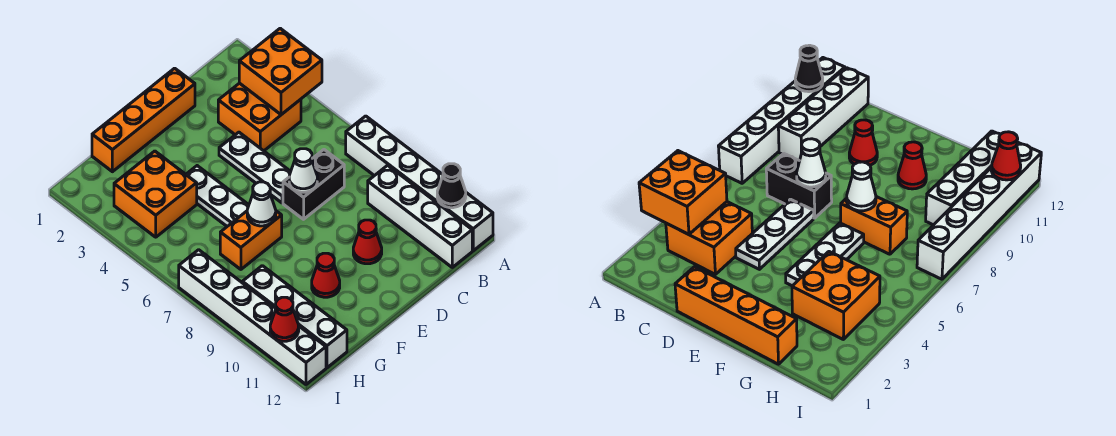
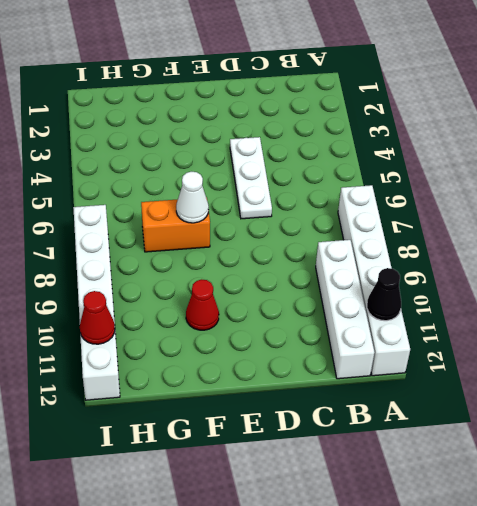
none -> orange 2x2 brick [218,83,301,151]
none -> black 1x2 brick [283,150,344,219]
none -> orange 1x4 brick [92,68,195,172]

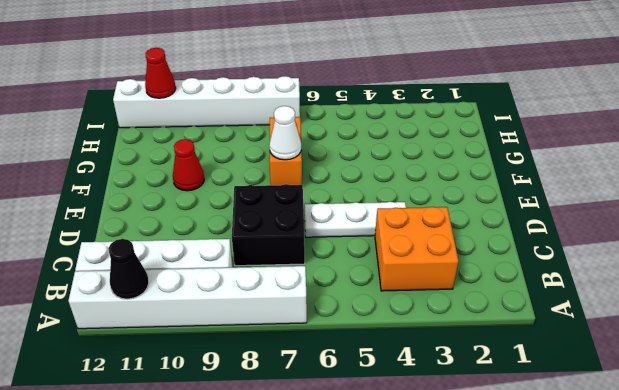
black 2x2 brick [232,184,305,266] -> black 1x2 brick [283,150,344,219]
none -> orange 1x4 brick [92,68,195,172]
none -> red 1x1 cone [353,220,382,264]
none -> white 1x3 plate [186,166,249,226]

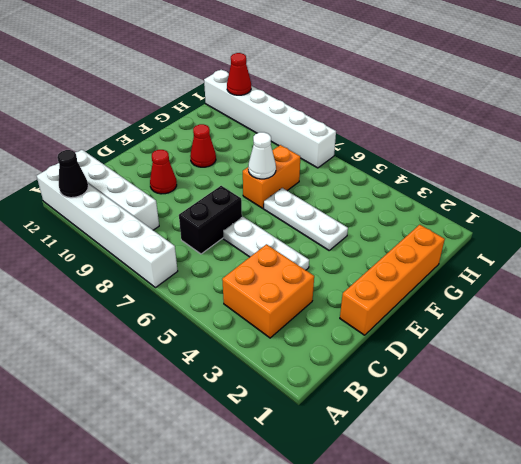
none -> orange 2x2 brick [114,151,197,237]
none -> white 1x4 brick [242,266,347,368]
none -> orange 2x2 brick [239,28,322,115]

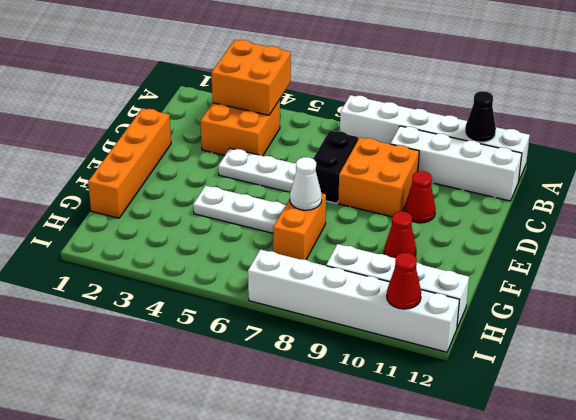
orange 2x2 brick [338,137,419,217] -> orange 2x2 brick moved to [114,151,197,237]
none -> white 1x1 cone [289,149,317,192]

